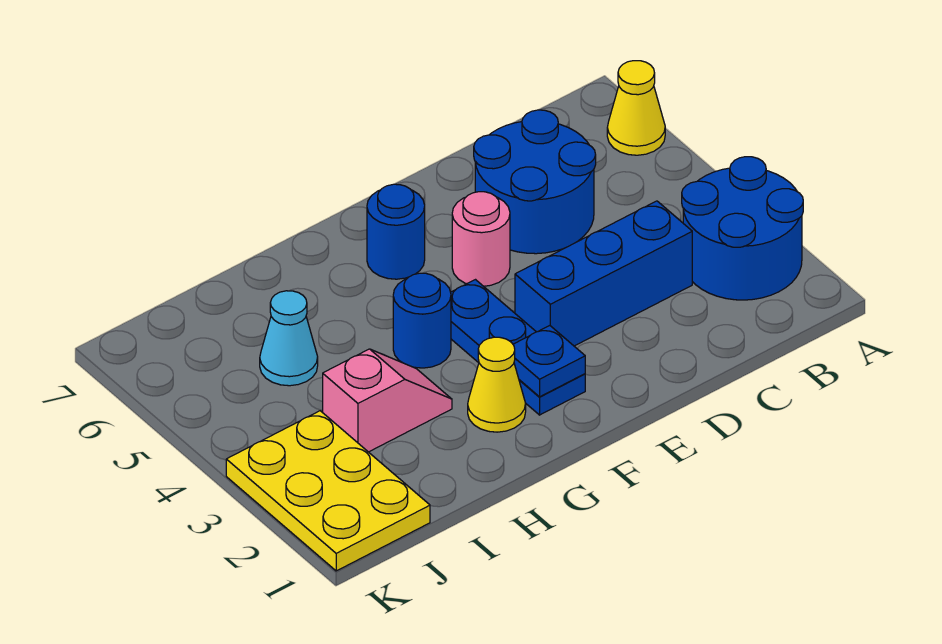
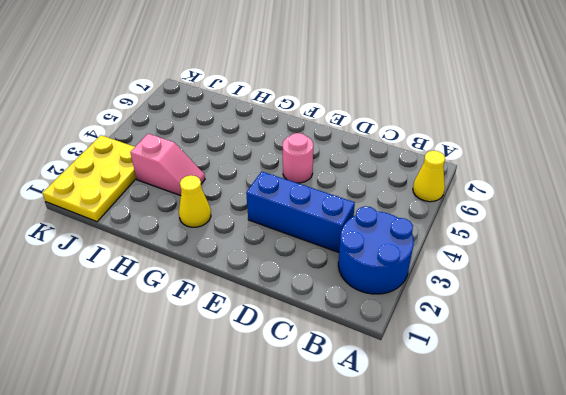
none -> blue 2x2 round brick [474,110,596,254]
none -> blue 1x3 plate [451,280,585,415]
none -> blue 1x1 round brick [367,184,425,279]

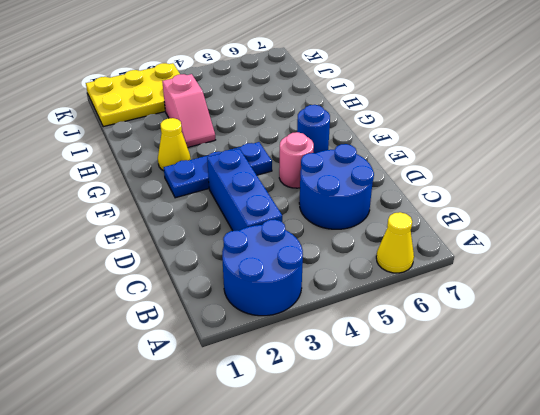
none -> blue 1x1 round brick [393,273,451,368]
none -> cyan 1x1 cone [260,291,318,386]
none -> blue 1x1 plate [513,326,585,397]

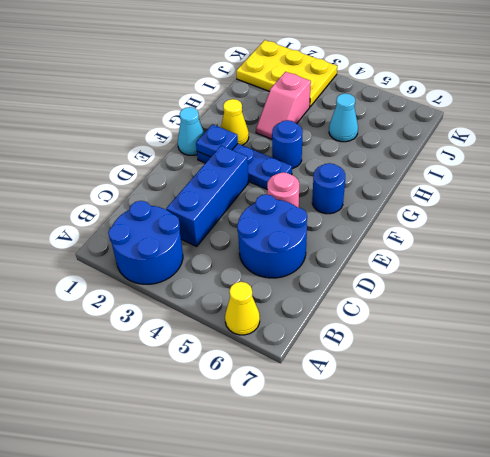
cyan 1x1 cone [178,107,204,155] -> none

